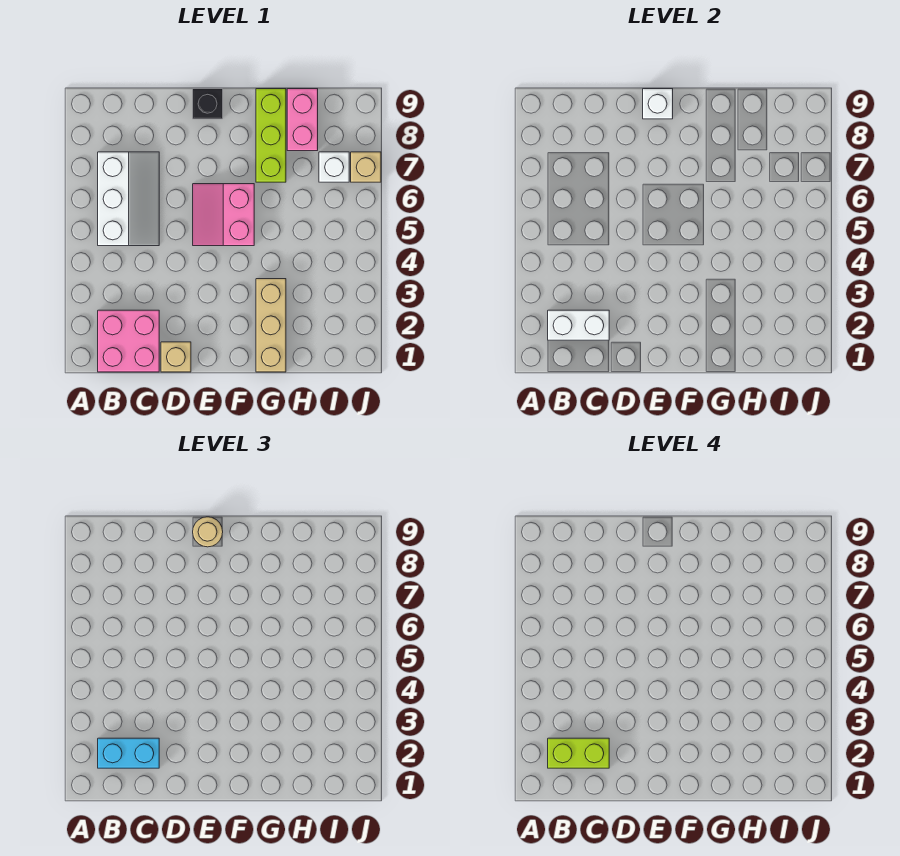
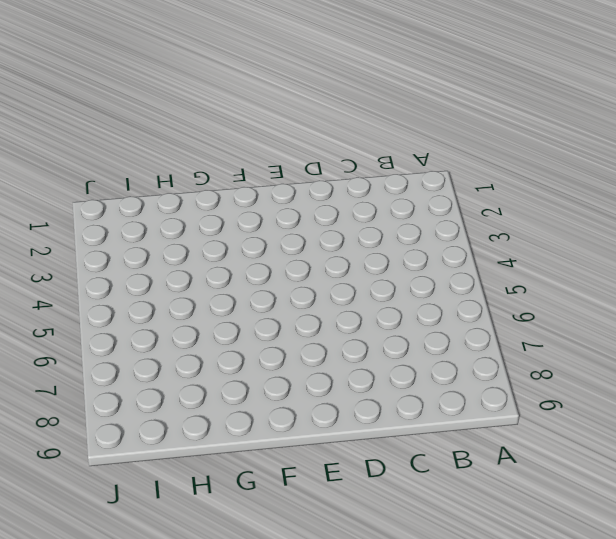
none -> pink 2x2 brick [98,310,159,372]
none -> white 2x3 slope [98,152,159,246]
none -> tan 1x1 brick [161,342,191,372]

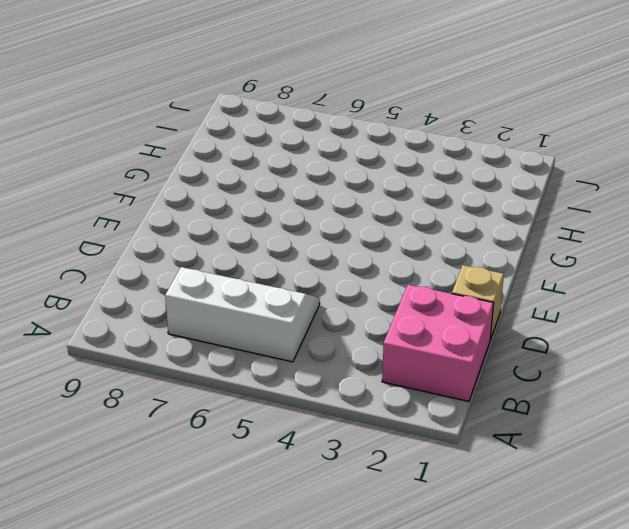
none -> pink 2x2 slope [193,184,254,246]
none -> black 1x1 brick [193,89,223,119]
none -> tan 1x3 brick [256,279,286,372]

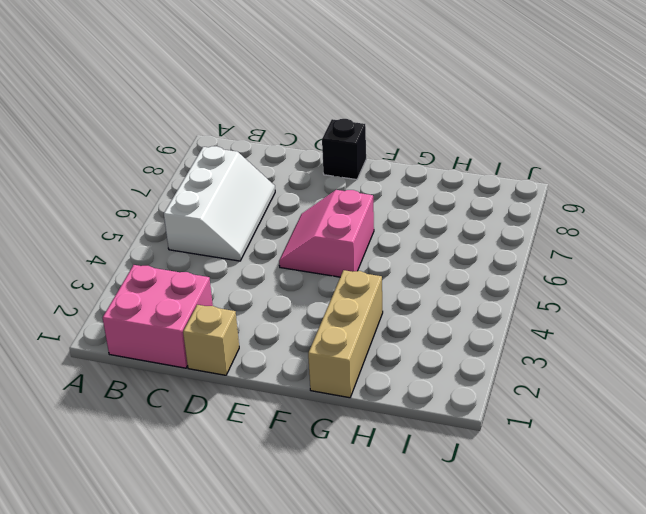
none -> lime 1x3 brick [256,89,286,182]
none -> pink 1x2 brick [287,89,318,151]
none -> white 1x1 brick [319,152,349,182]

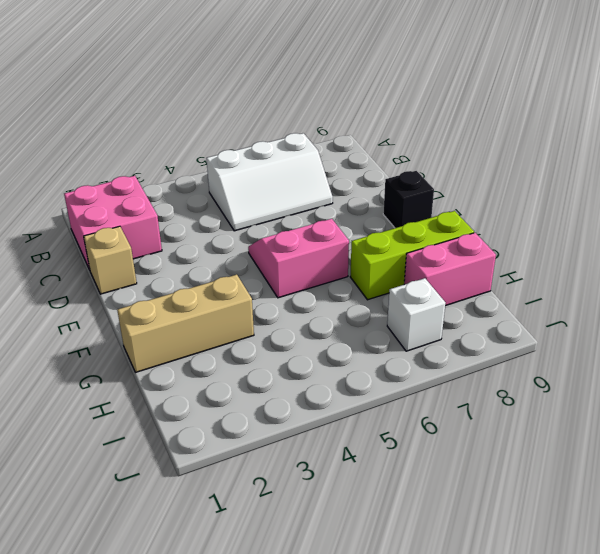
none -> tan 1x1 brick [351,152,381,182]
none -> white 1x2 brick [548,310,609,340]
none -> white 1x1 brick [643,89,673,119]

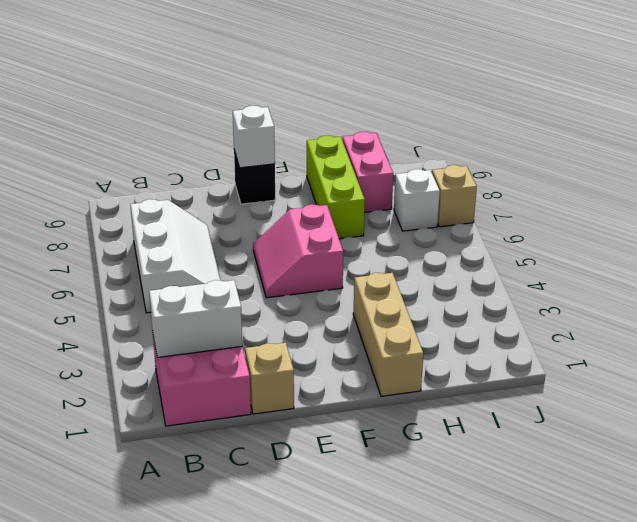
none -> cyan 1x2 brick [98,738,159,768]
none -> tan 1x1 round brick [193,517,223,547]
none -> lime 1x2 brick [548,738,609,768]

